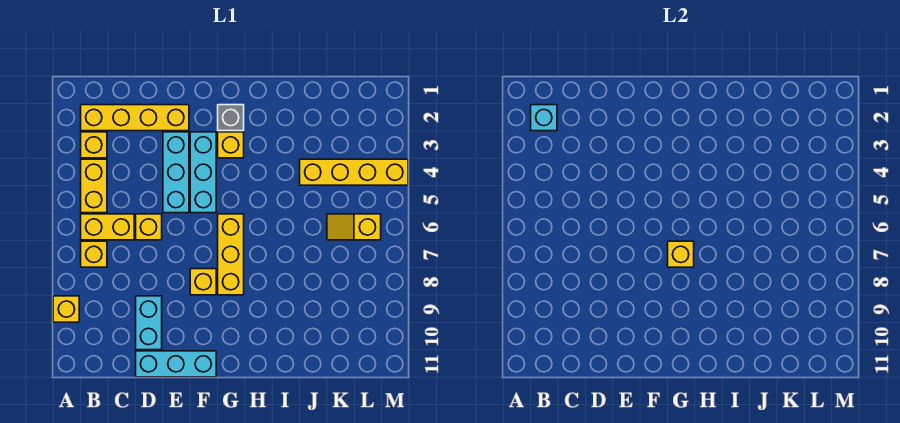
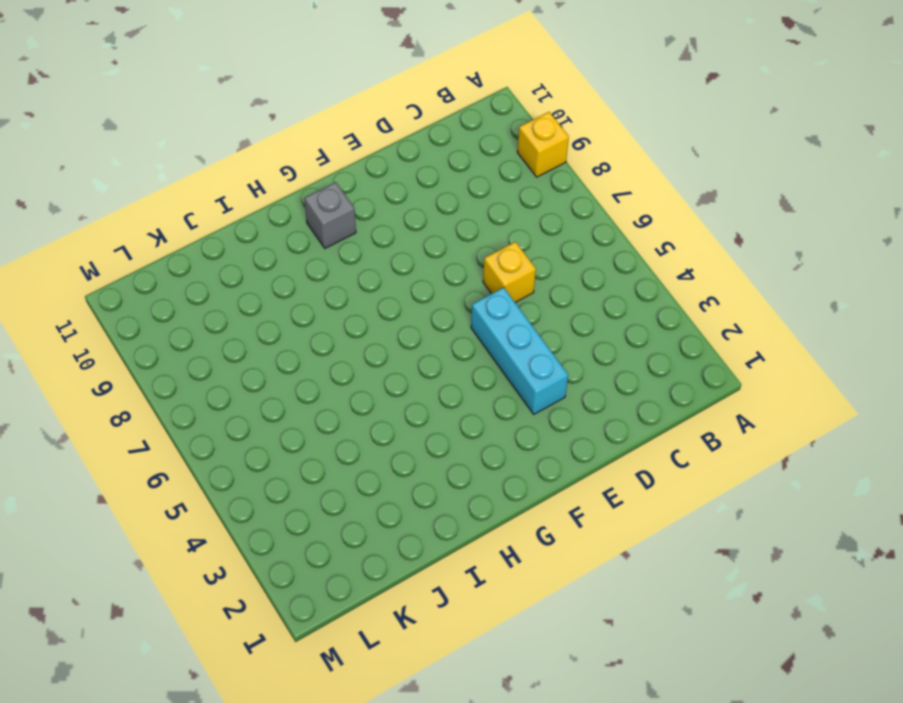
grey 1x1 brick [304,182,356,248] -> grey 1x1 brick moved to [218,105,244,131]
none -> yellow 1x4 brick [81,105,189,131]
none -> yellow 1x1 brick [81,132,107,158]
none -> yellow 1x2 brick [81,159,107,213]

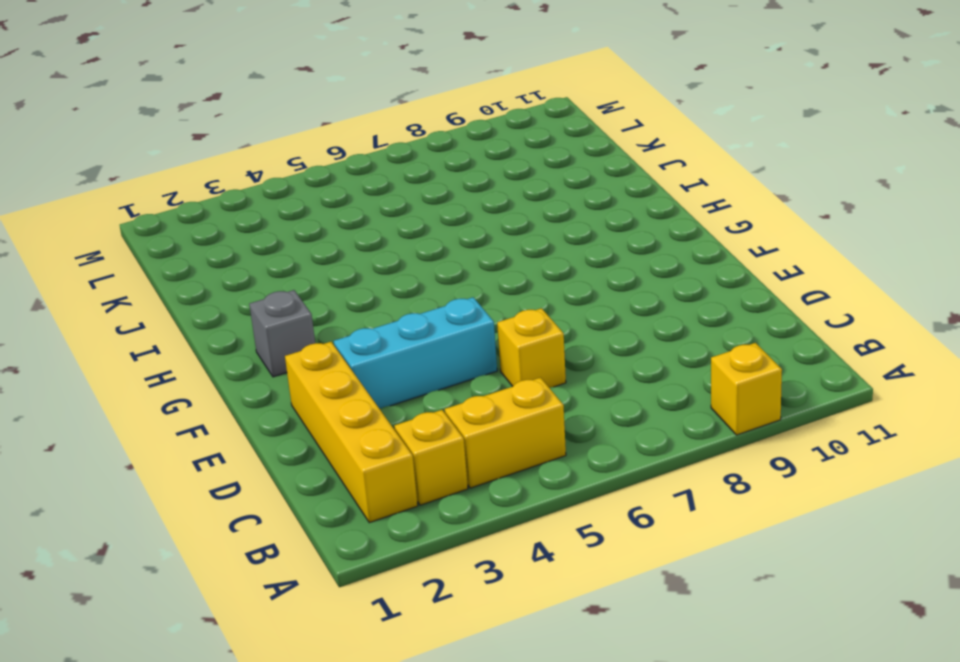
none -> yellow 1x2 brick [81,214,134,240]
none -> yellow 1x1 brick [81,241,107,267]
none -> cyan 1x2 brick [136,296,162,350]

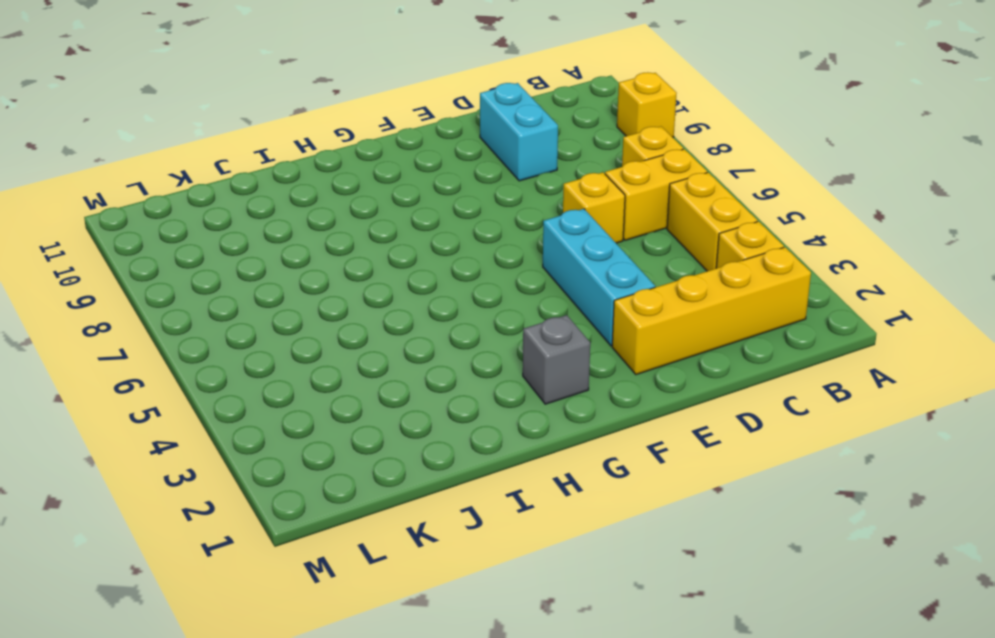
none -> cyan 1x3 brick [136,351,216,377]
none -> cyan 1x3 brick [190,132,216,213]
none -> yellow 1x1 brick [190,269,216,295]

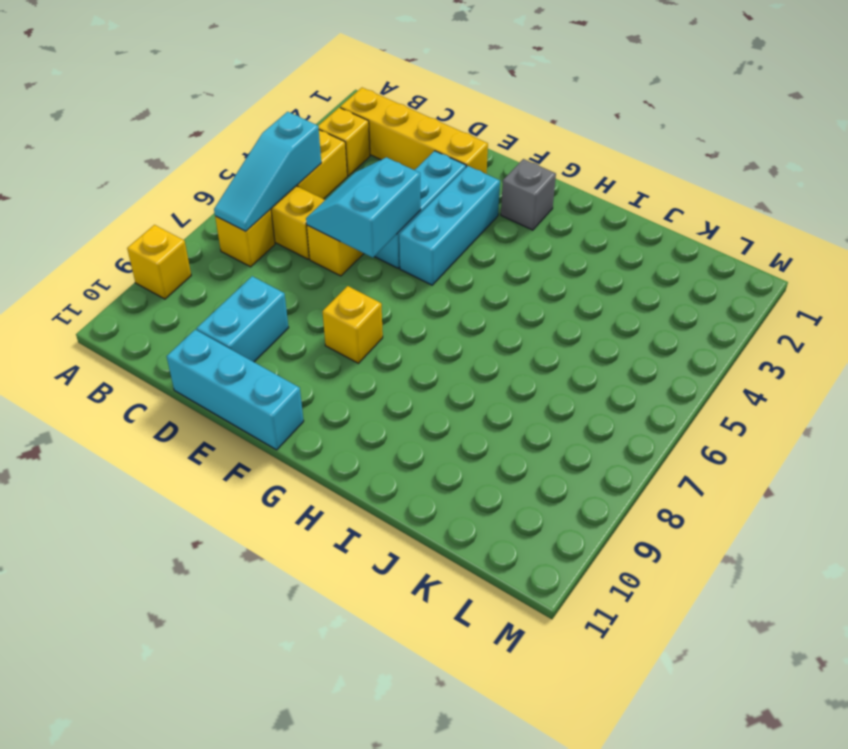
cyan 1x3 slope [214,112,321,231] -> none
cyan 2x2 slope [306,157,421,258] -> none
none -> yellow 1x1 brick [218,132,244,158]
none -> yellow 1x3 brick [218,214,244,295]
none -> yellow 1x4 brick [300,159,408,185]

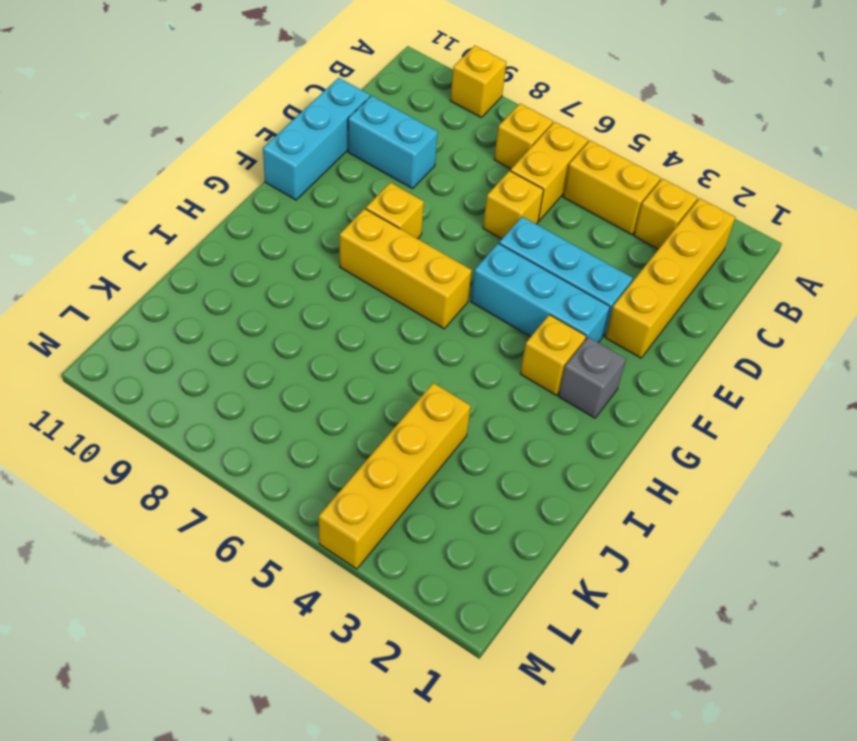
none -> yellow 1x2 slope [327,214,381,240]
none -> cyan 1x1 brick [531,105,557,131]
none -> yellow 1x1 brick [668,241,694,267]

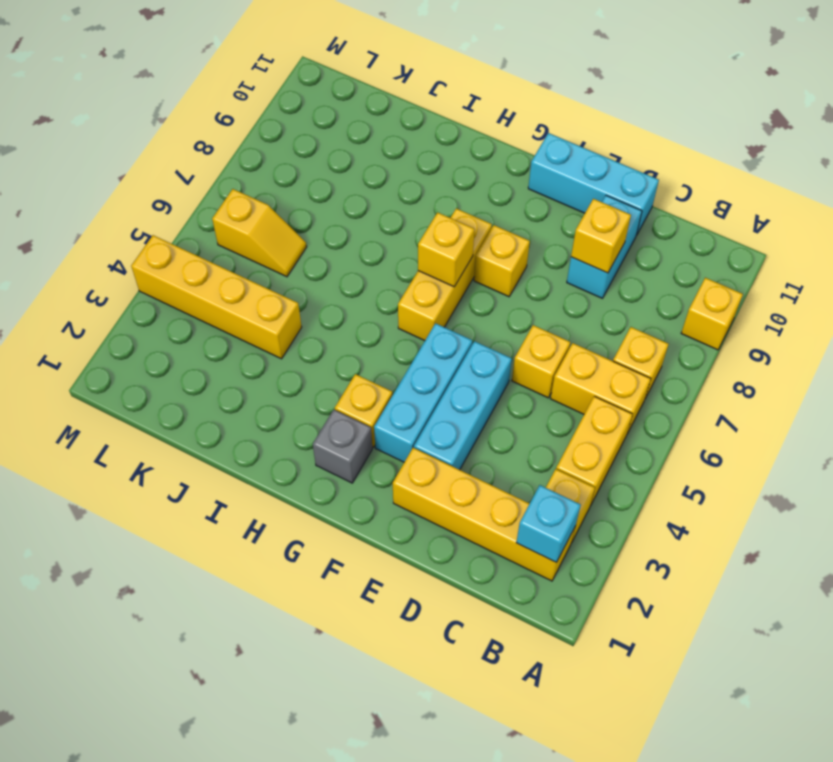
yellow 1x1 brick [571,199,631,273] -> none

